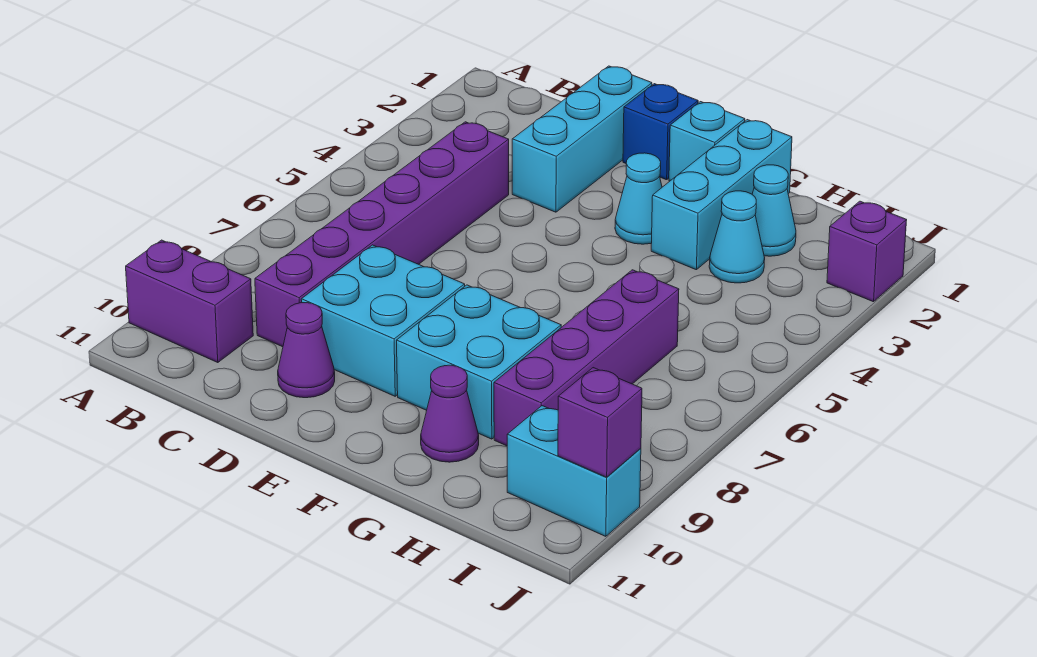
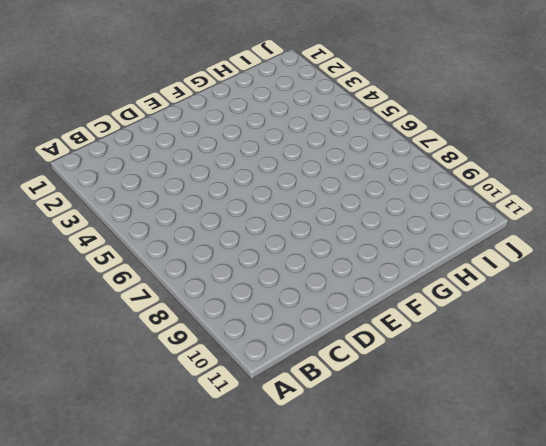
none -> purple 1x2 brick [126,240,253,363]
none -> purple 1x6 brick [255,122,509,347]
none -> cyan 1x3 brick [512,66,652,212]

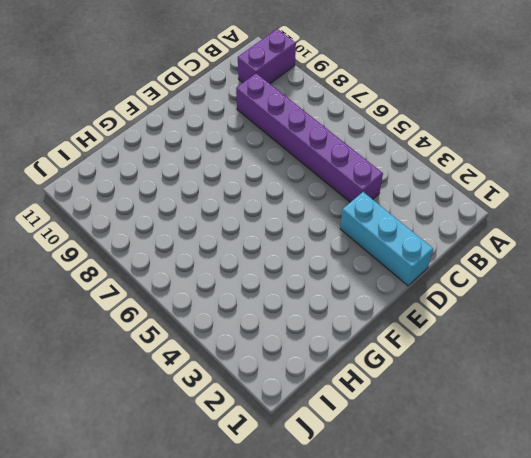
none -> cyan 2x2 brick [301,245,465,396]
none -> purple 1x1 cone [278,303,335,398]
none -> blue 1x1 brick [623,84,698,180]

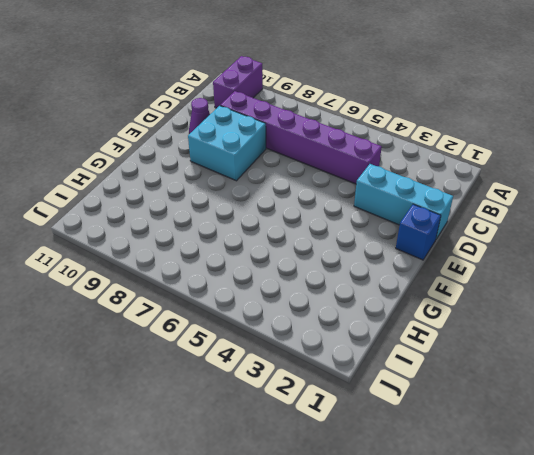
none -> cyan 1x1 brick [669,102,745,181]
none -> cyan 1x1 cone [615,153,662,244]
none -> cyan 2x2 brick [397,285,561,439]

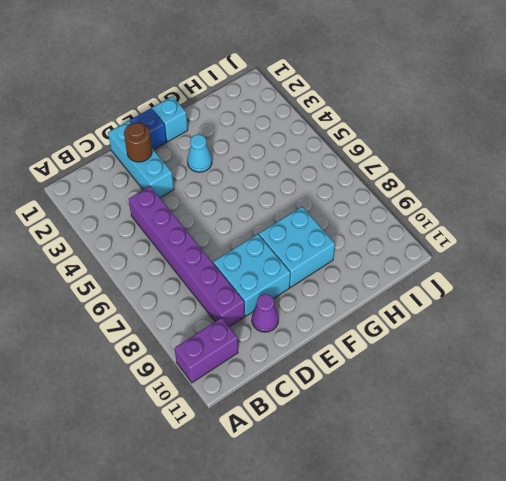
brown 1x1 round brick [124,123,152,162] -> none
none -> cyan 1x3 brick [651,120,792,270]
none -> purple 1x1 cone [421,365,479,462]
none -> cyan 1x1 cone [752,165,796,256]

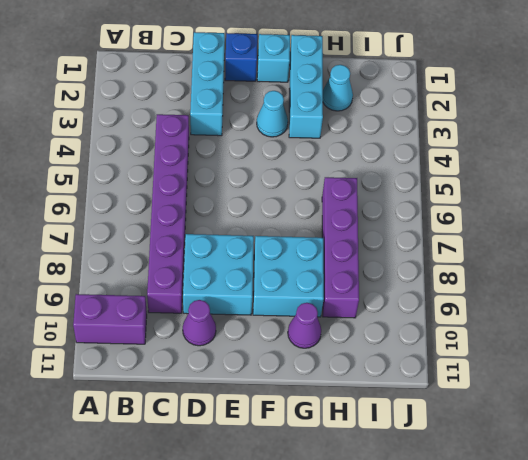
none -> cyan 1x1 cone [709,191,765,283]
none -> cyan 1x2 brick [507,406,641,536]
none -> purple 1x1 brick [827,201,907,302]

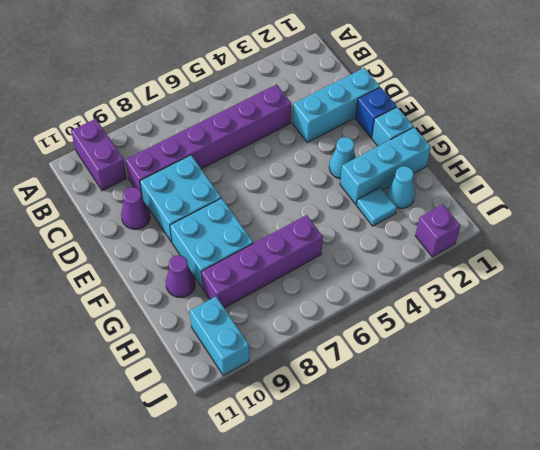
cyan 1x1 tile [357,187,397,226] -> cyan 1x1 cone [709,191,765,283]
none -> purple 1x1 brick [558,368,642,477]

